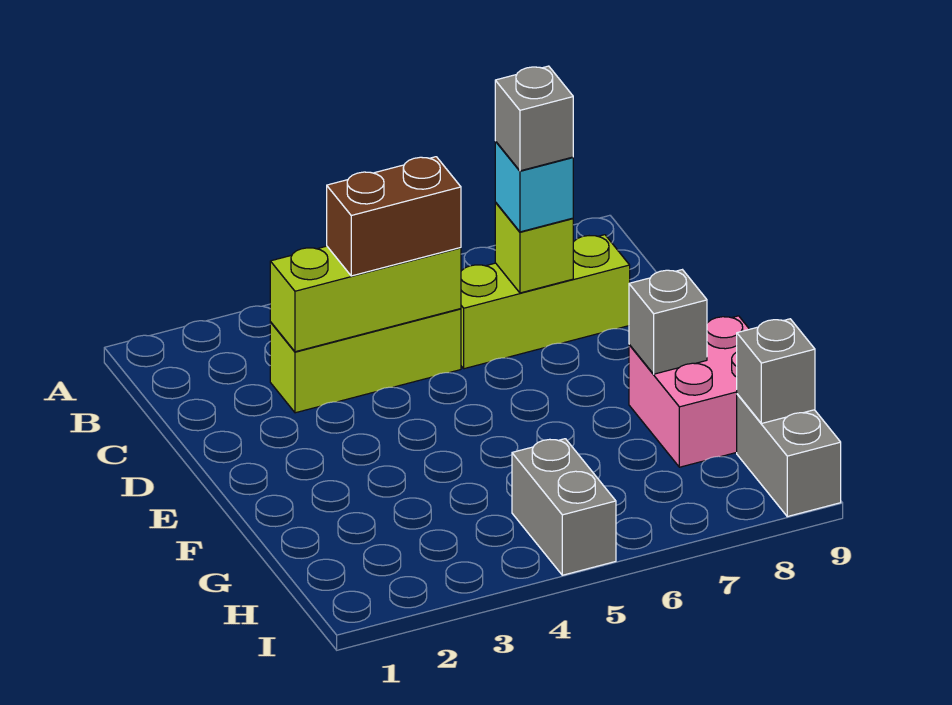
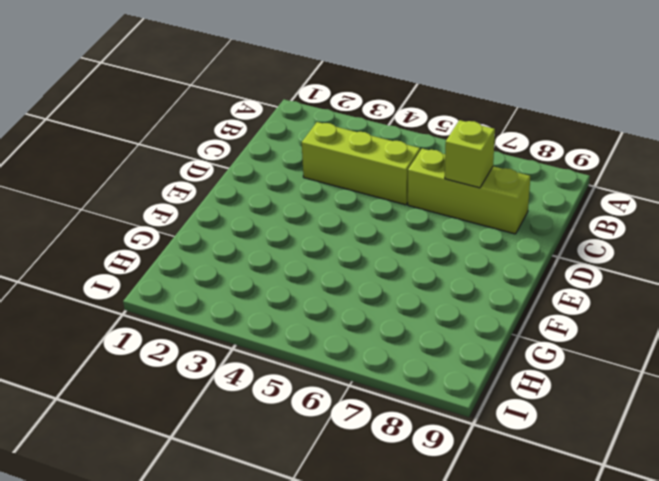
none -> pink 2x2 brick [629,316,749,467]
none -> grey 1x2 brick [512,439,616,575]
none -> grey 1x2 brick [737,394,841,517]

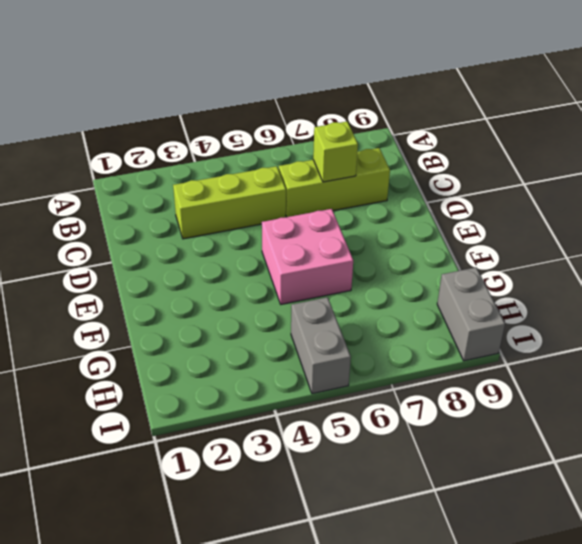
pink 2x2 brick [262,209,353,304] -> pink 2x2 brick moved to [629,316,749,467]
none -> lime 1x3 brick [270,246,461,352]
none -> grey 1x1 brick [629,270,707,374]
none -> grey 1x1 brick [737,319,815,424]

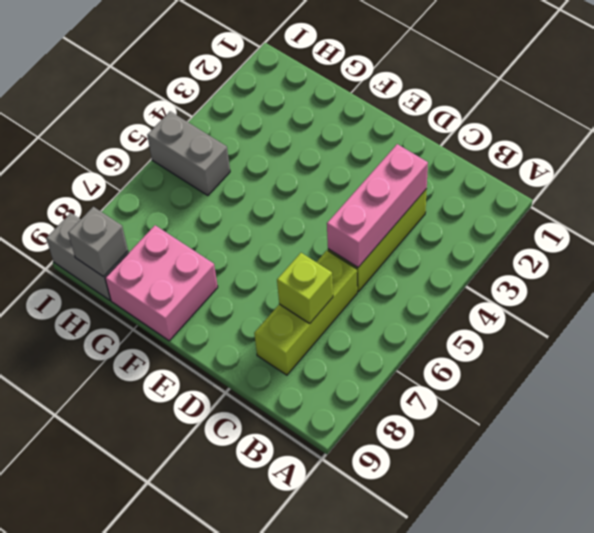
pink 1x3 brick [327,144,428,267] -> lime 1x3 brick [270,246,461,352]
none -> grey 1x1 brick [629,270,707,374]
none -> brown 1x2 brick [327,157,461,276]
none -> cyan 1x1 brick [495,141,573,232]

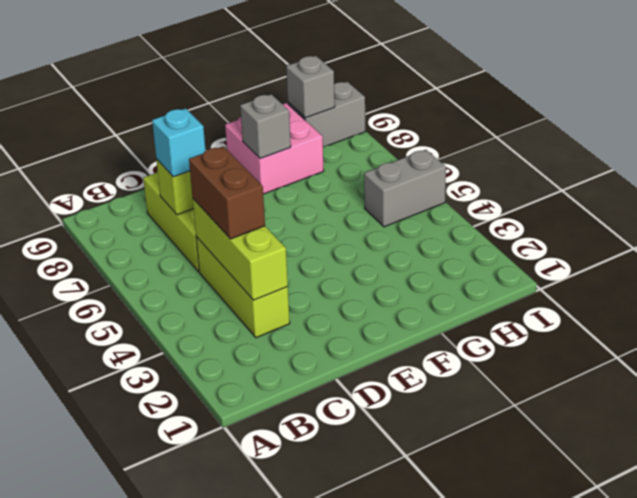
none -> grey 1x1 brick [495,66,573,171]

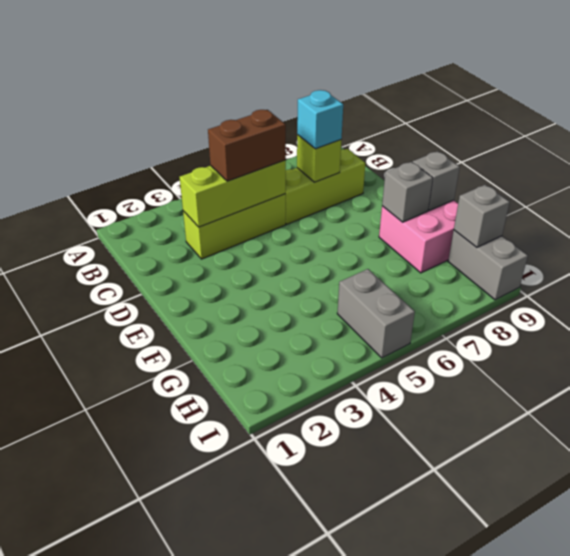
grey 1x1 brick [413,151,460,211] -> grey 1x1 brick moved to [495,66,573,171]

